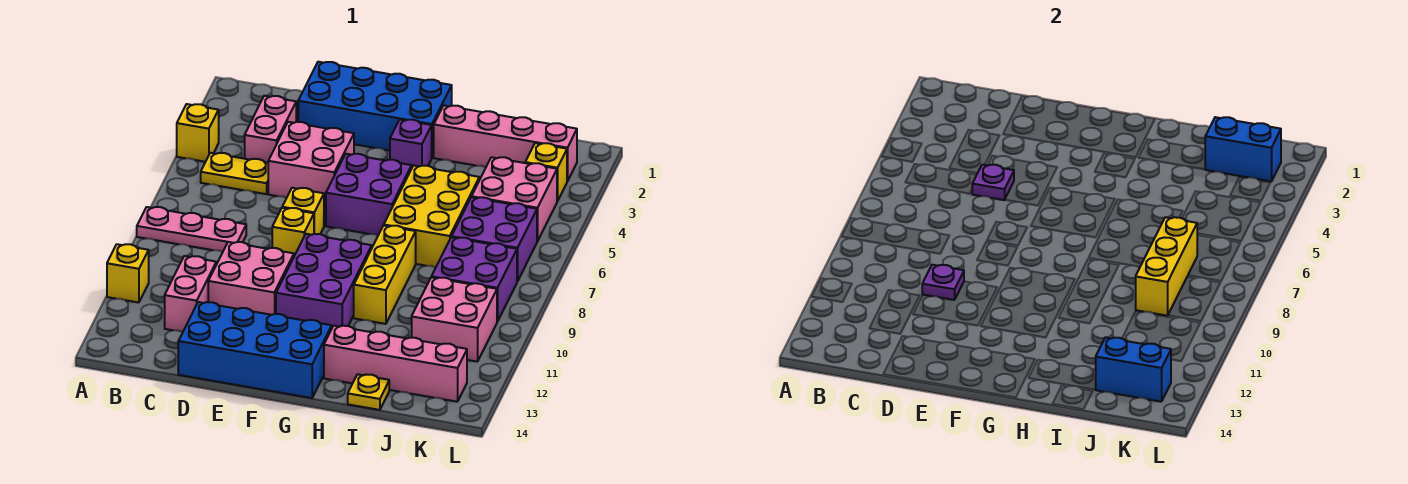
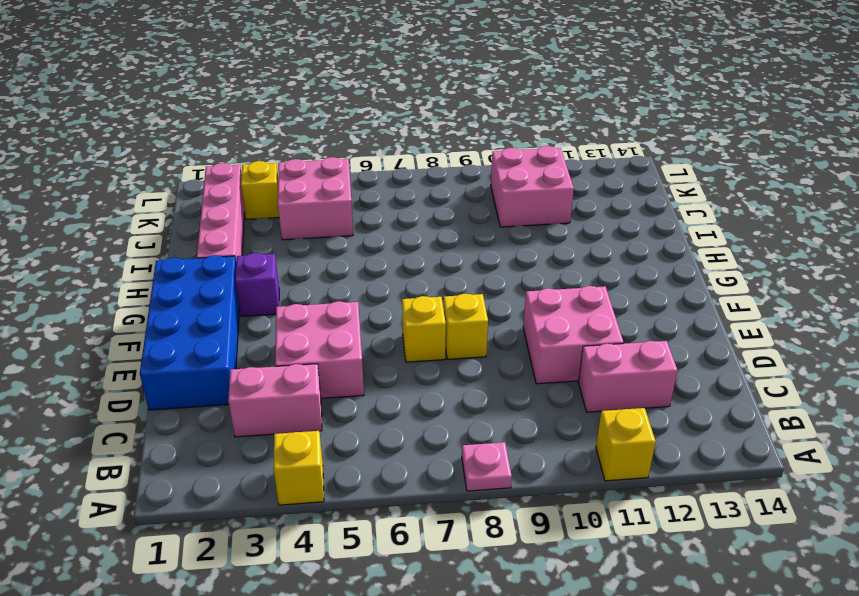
pink 1x1 plate [462,442,512,491] -> pink 1x3 plate [137,207,246,252]
none -> yellow 1x2 plate [201,153,268,194]
none -> blue 2x4 brick [178,302,332,398]
none -> purple 2x2 brick [326,154,412,235]
none -> purple 2x3 brick [276,234,372,327]

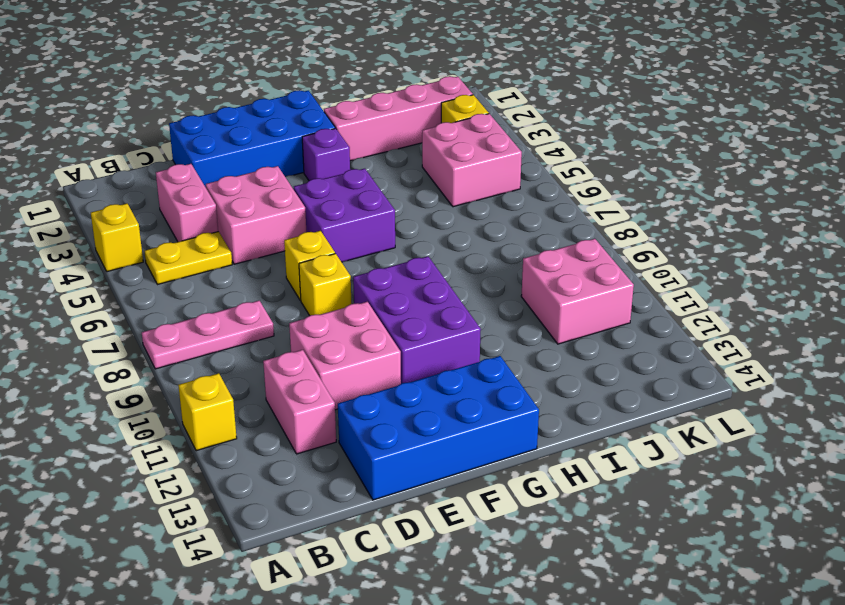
none -> yellow 2x3 brick [384,165,479,267]
none -> yellow 1x3 brick [354,225,416,324]
none -> pink 1x4 brick [324,326,467,402]
none -> yellow 1x1 plate [348,374,389,410]

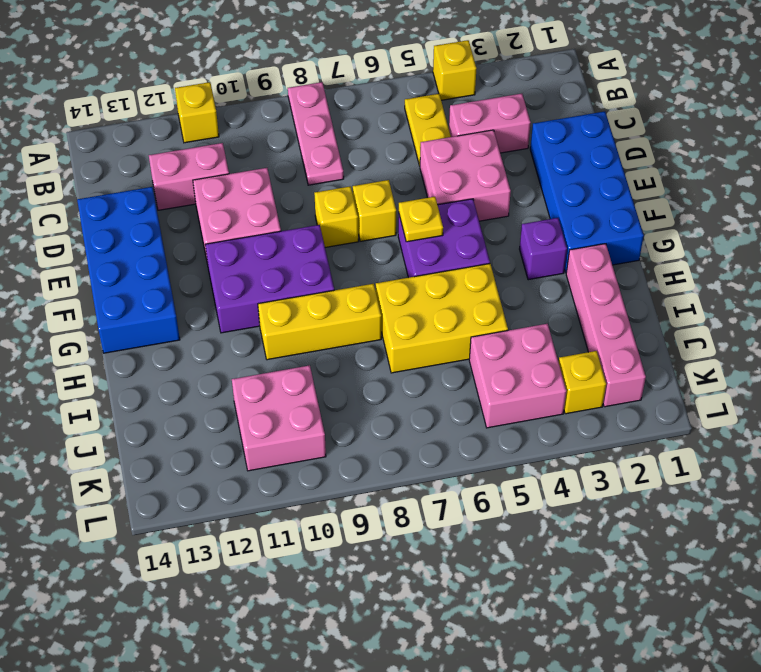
yellow 1x1 plate [399,197,443,242] -> yellow 1x1 plate moved to [348,374,389,410]
none -> pink 1x4 brick [324,326,467,402]
none -> purple 2x2 brick [452,197,537,282]
none -> purple 2x2 brick [432,237,517,322]
none -> purple 1x1 plate [972,165,1014,200]

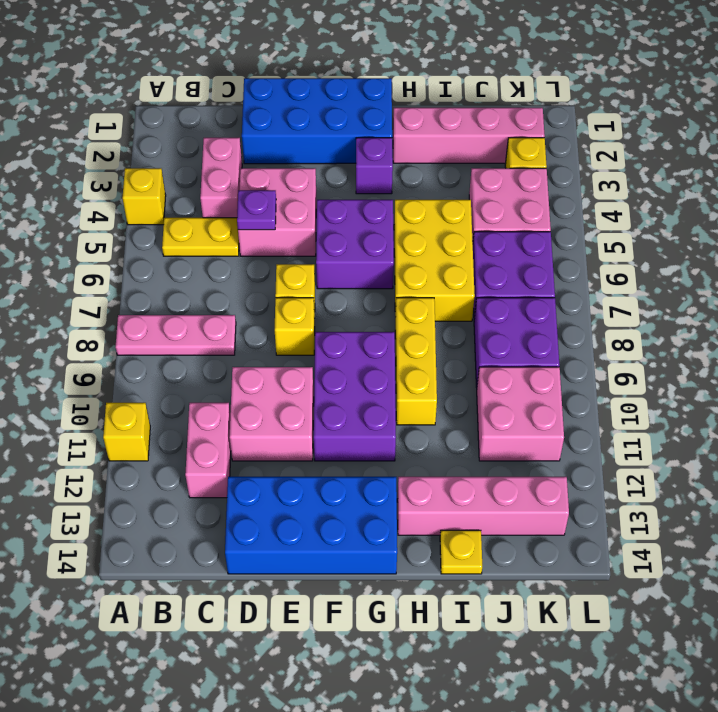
none -> purple 1x1 plate [922,265,964,300]
none -> blue 1x2 brick [1205,117,1281,181]
none -> yellow 1x3 brick [1136,217,1198,316]
none -> blue 1x2 brick [1096,337,1171,402]

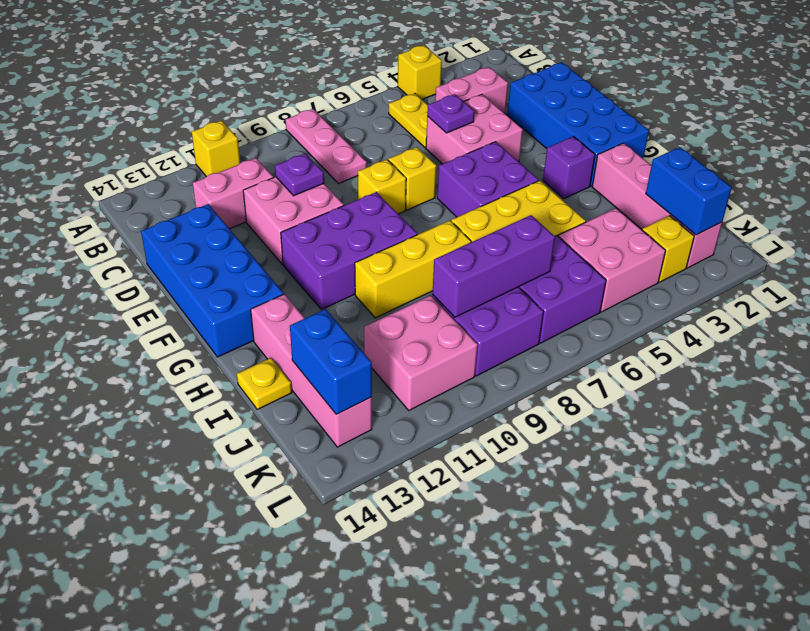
purple 1x3 brick [432,215,555,317] -> yellow 1x3 brick [1136,217,1198,316]

